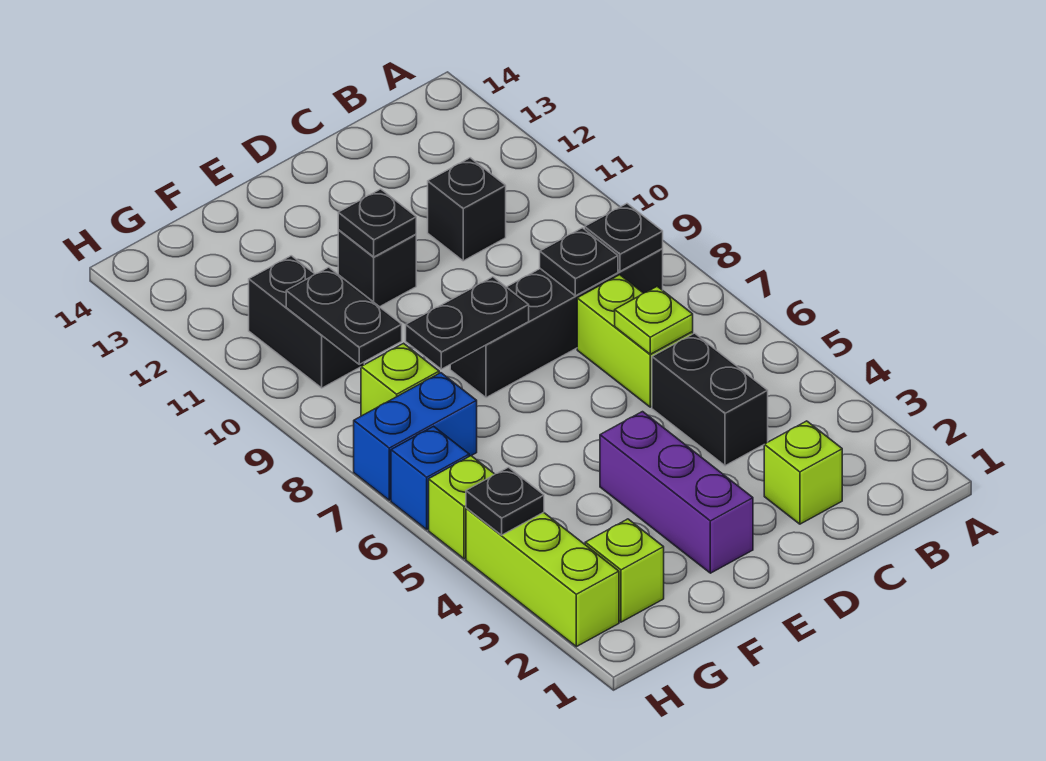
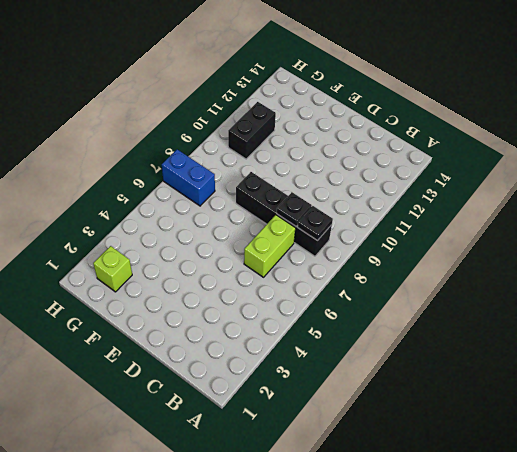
none -> lime 1x1 brick [764,421,842,524]
none -> black 1x2 brick [652,333,768,466]
none -> black 1x1 brick [428,158,506,261]

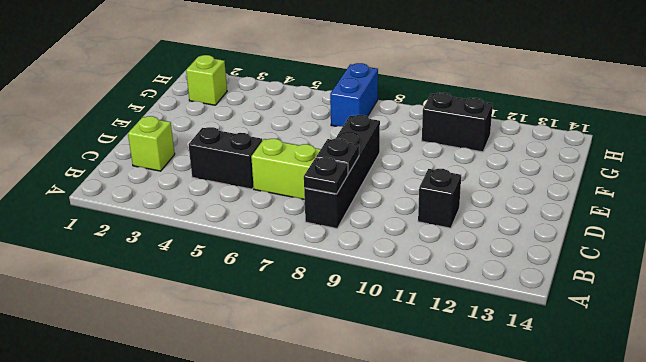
none -> purple 1x3 brick [600,412,753,573]
none -> black 1x1 brick [338,230,416,307]
none -> lime 1x1 brick [361,343,439,416]

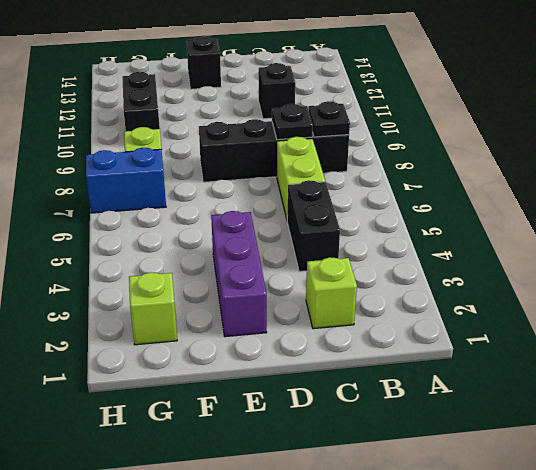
black 1x1 brick [187,36,221,89] -> black 1x1 brick moved to [338,230,416,307]
none -> lime 1x3 brick [466,508,619,647]
none -> lime 1x1 brick [429,456,494,559]
none -> blue 1x1 brick [391,426,469,529]

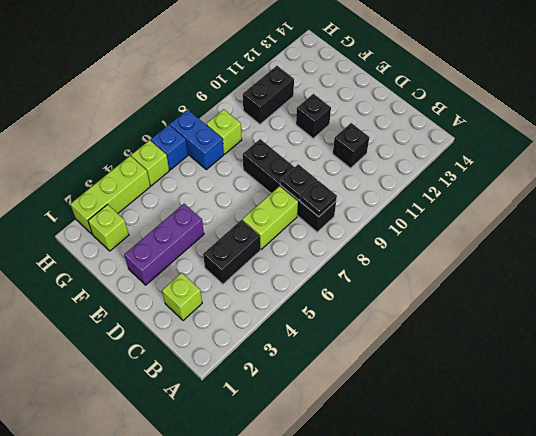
none -> lime 1x1 plate [615,286,693,354]
none -> black 1x2 plate [406,277,529,369]
none -> black 1x1 plate [338,189,416,257]

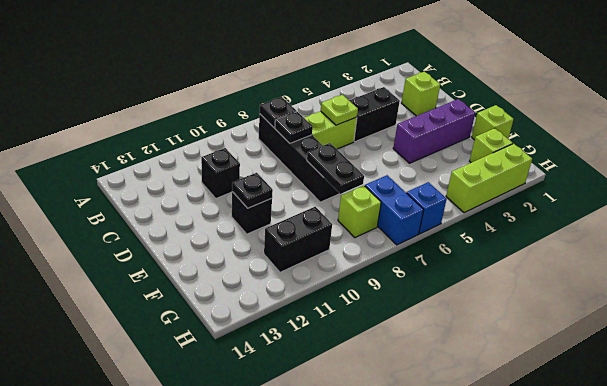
lime 1x1 brick [472,105,514,140] -> lime 1x1 brick moved to [429,456,494,559]
none -> black 1x2 plate [286,267,402,364]
none -> black 1x1 plate [466,467,544,535]

